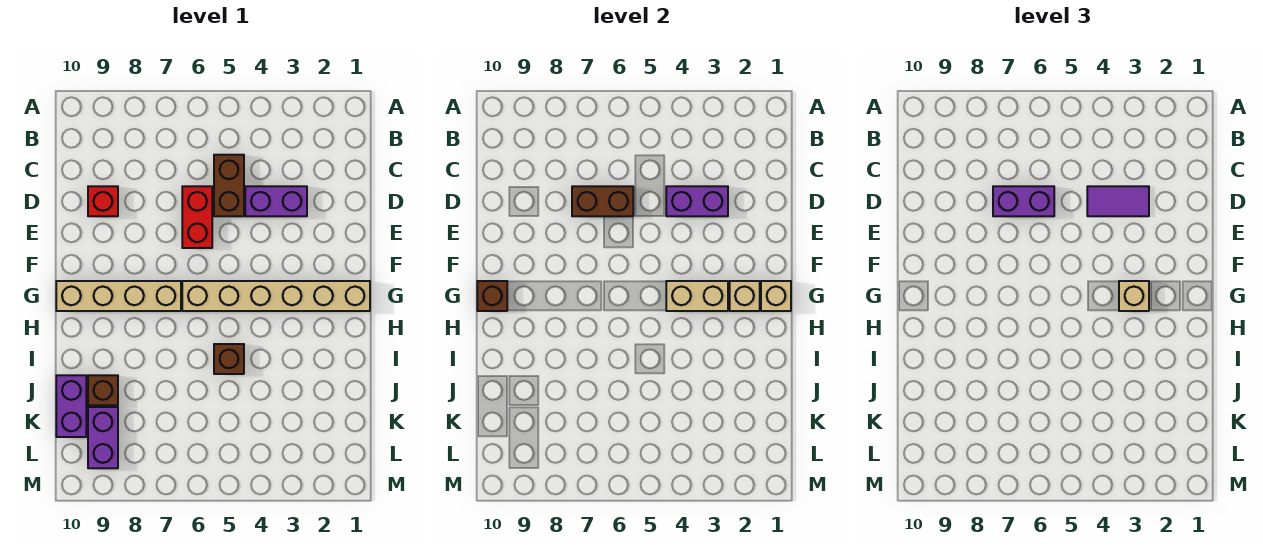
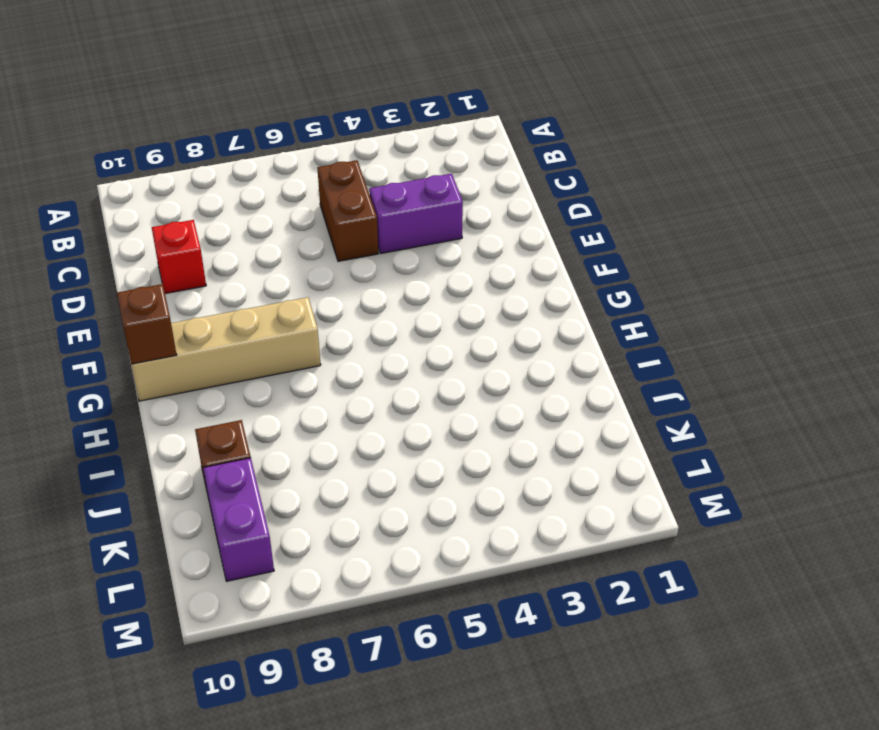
none -> red 1x2 brick [182,186,212,248]
none -> tan 1x6 brick [182,281,370,311]
none -> brown 1x1 brick [214,344,244,374]

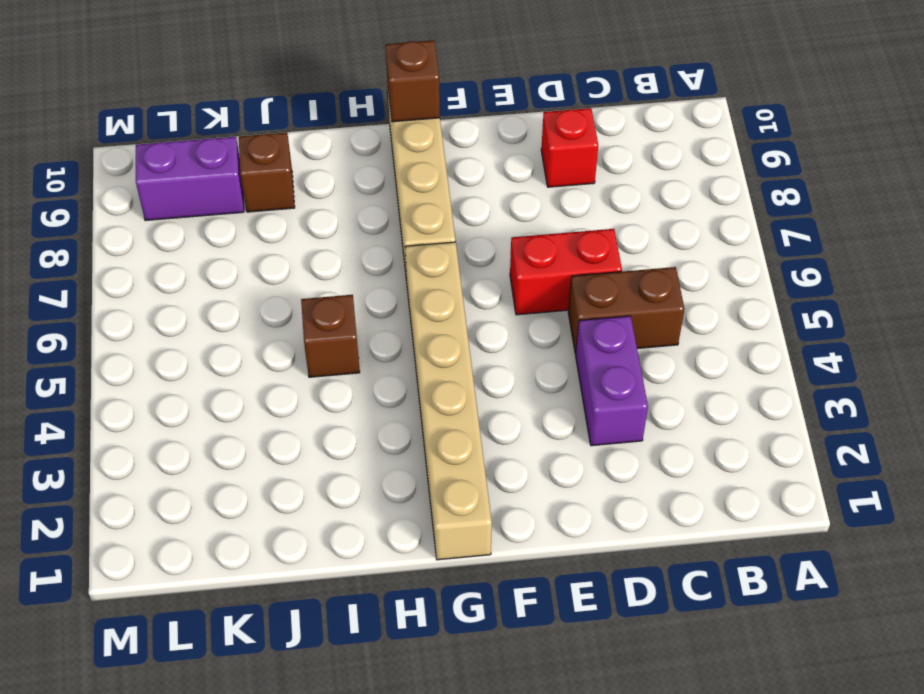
none -> purple 1x2 brick [56,375,86,437]
none -> purple 1x2 brick [666,186,728,216]
none -> brown 1x2 brick [572,186,633,216]

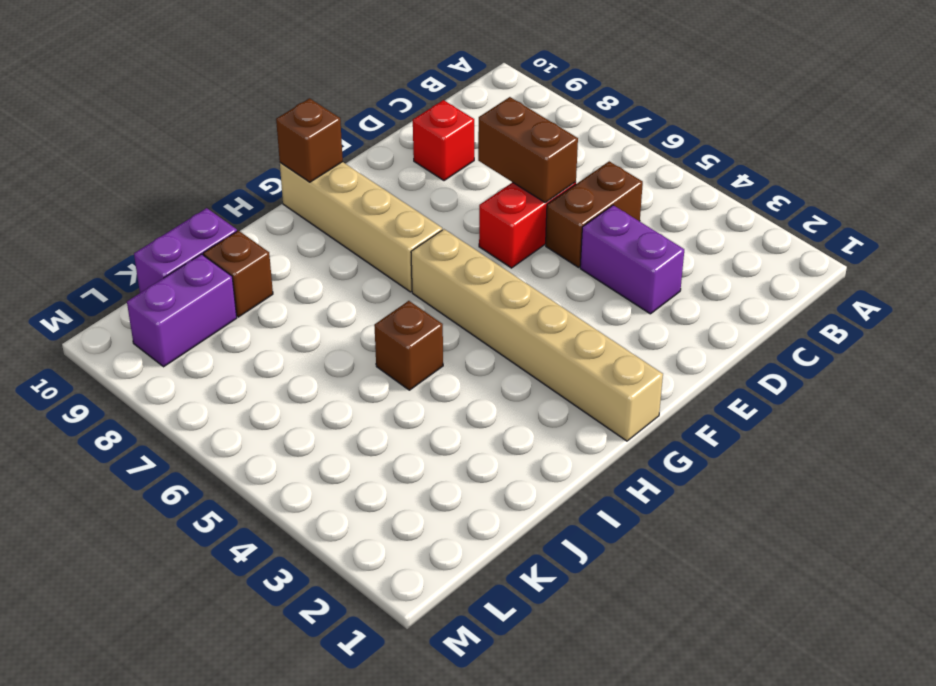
none -> purple 1x2 brick [666,186,728,216]
none -> tan 1x1 brick [761,281,791,311]
none -> tan 1x1 brick [730,281,760,311]

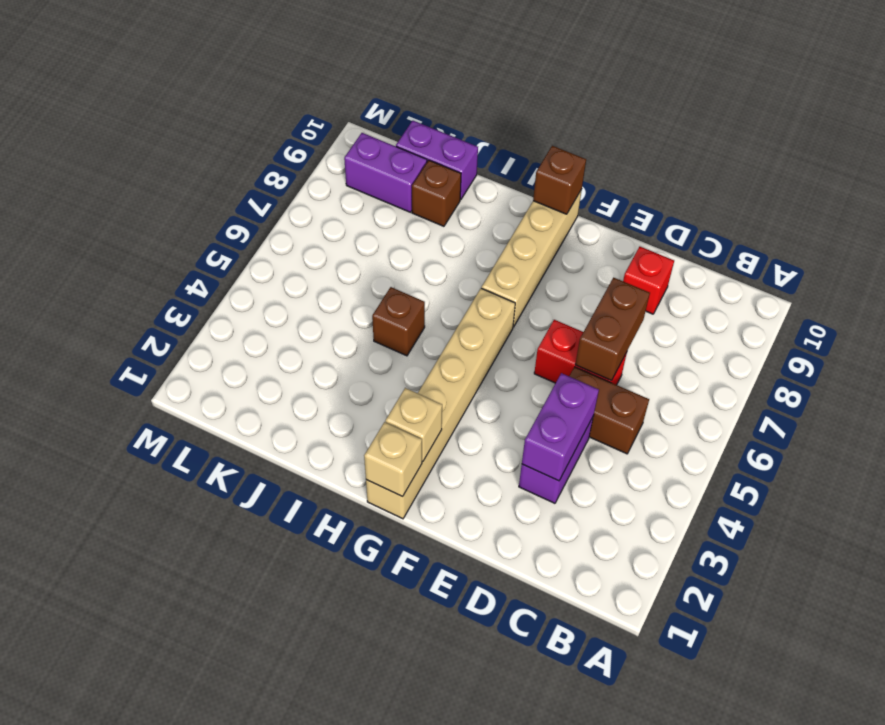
none -> tan 1x2 brick [666,281,728,311]
none -> purple 1x2 tile [1087,186,1149,216]
none -> purple 1x2 brick [993,186,1054,216]

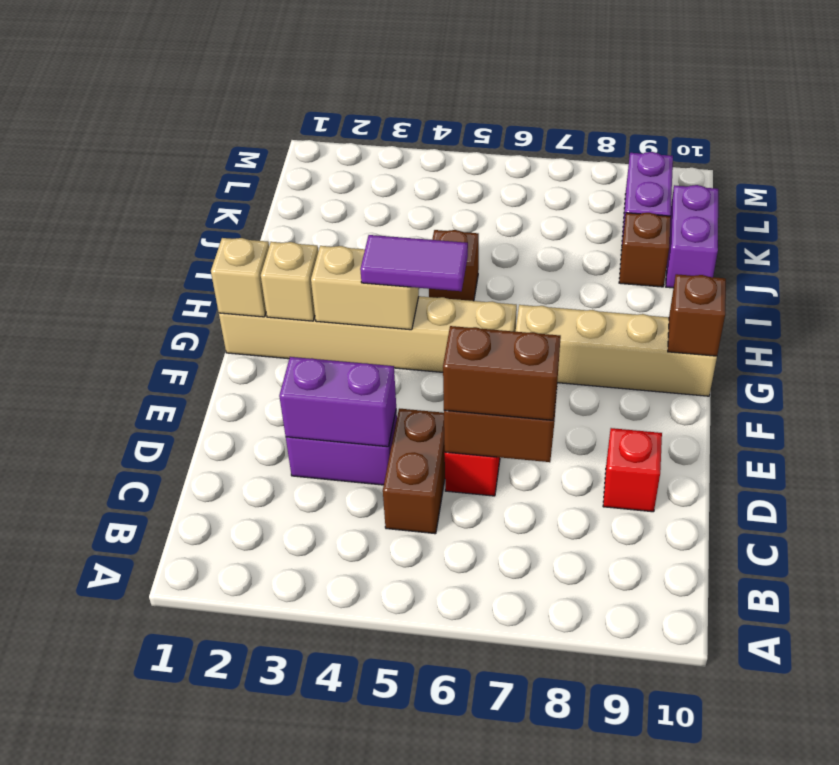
brown 1x2 brick [443,326,561,420] -> purple 1x2 brick [993,186,1054,216]
purple 1x2 tile [360,235,468,291] -> purple 1x2 tile moved to [1087,186,1149,216]
none -> tan 1x1 brick [1119,281,1149,311]

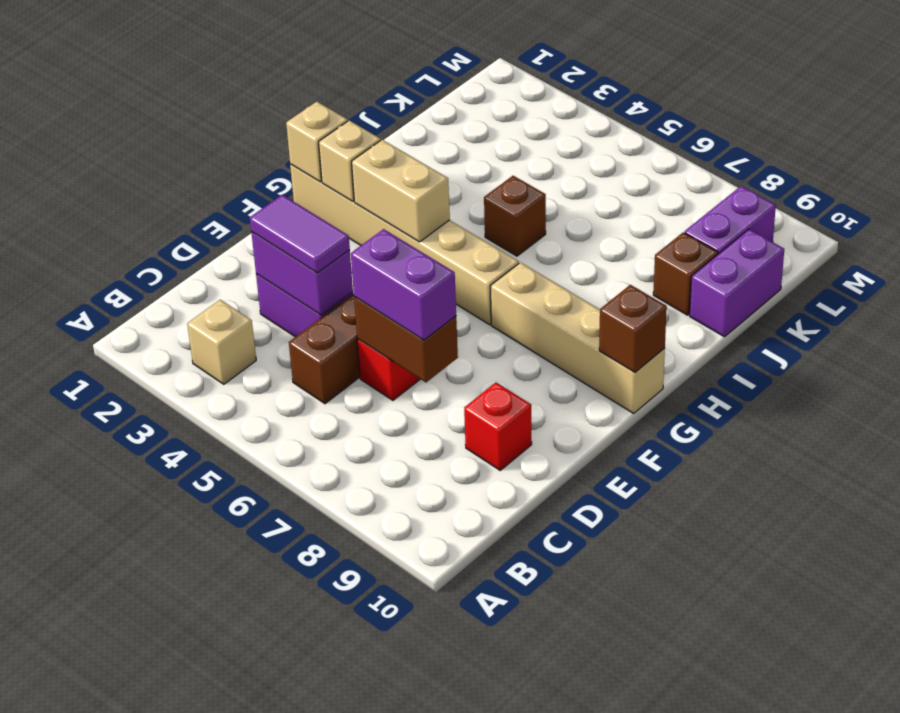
tan 1x1 brick [187,300,256,384] -> tan 1x1 brick moved to [1119,281,1149,311]

